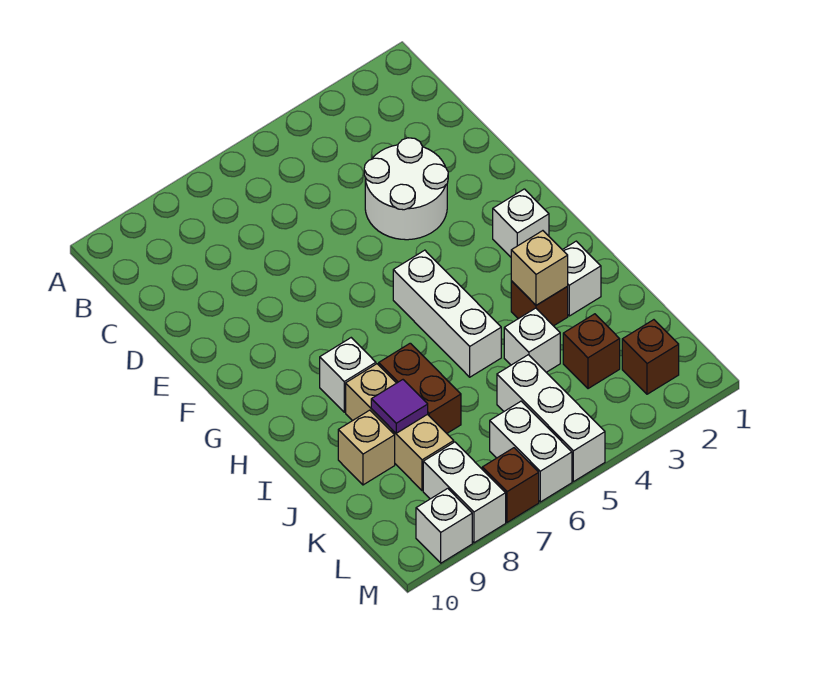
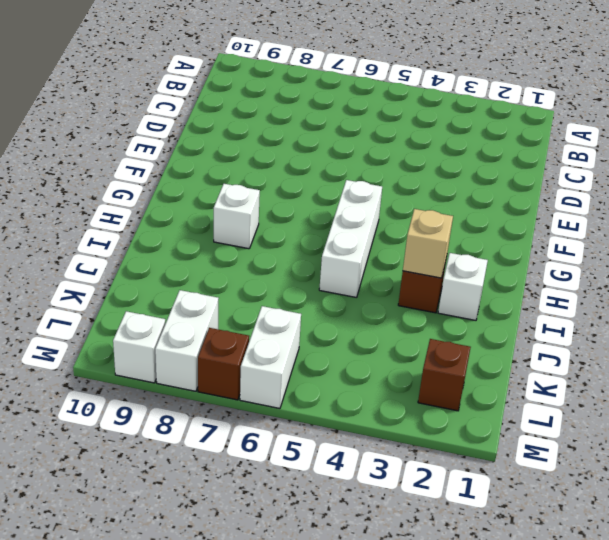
none -> white 2x2 round brick [364,138,448,240]
none -> white 1x1 brick [493,189,549,257]
none -> brown 1x2 brick [379,343,461,433]

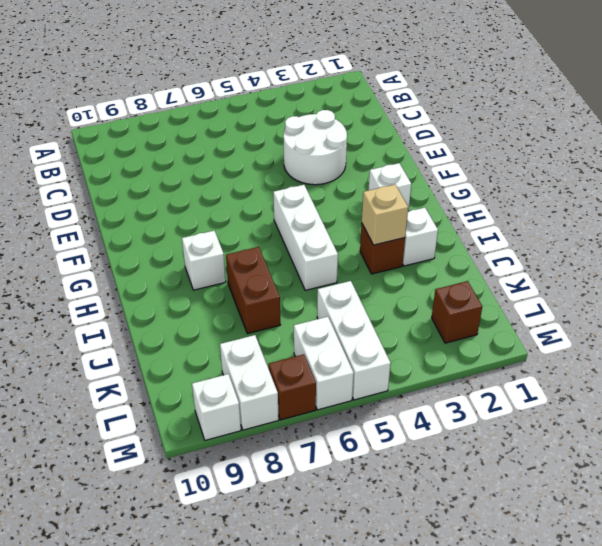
none -> tan 1x3 brick [346,364,454,491]
none -> white 1x1 brick [504,308,560,372]
none -> tan 1x1 brick [338,410,395,485]

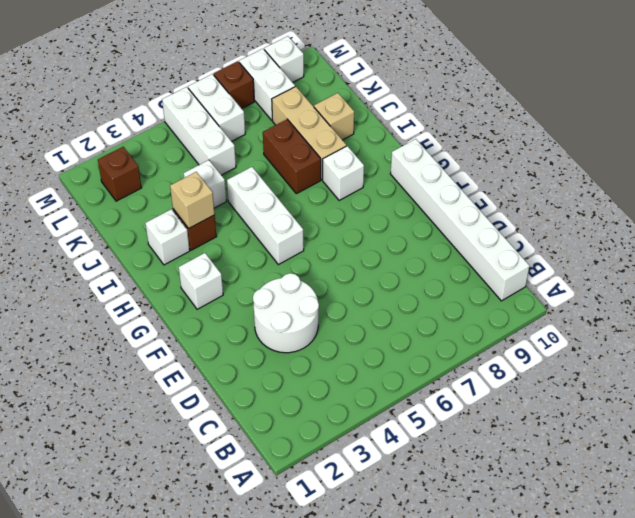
white 1x6 brick [391,139,529,301] -> none
none -> brown 1x1 brick [563,314,620,389]
none -> purple 1x1 tile [371,380,428,433]

